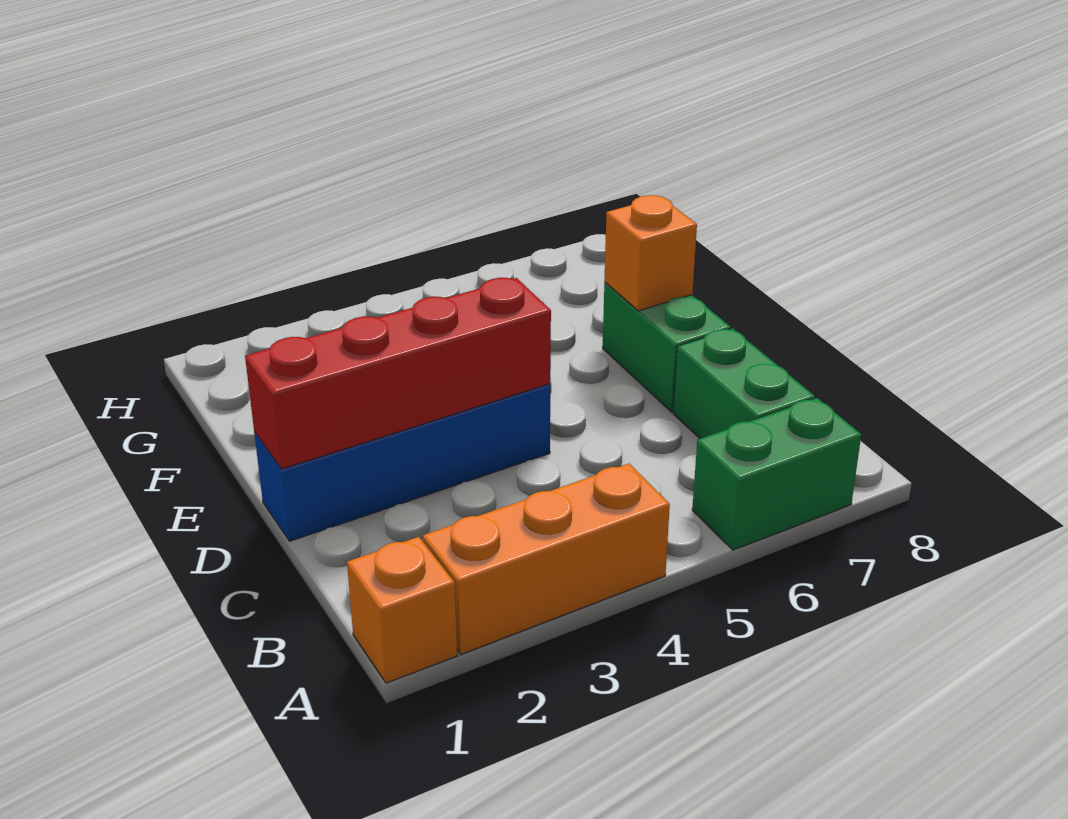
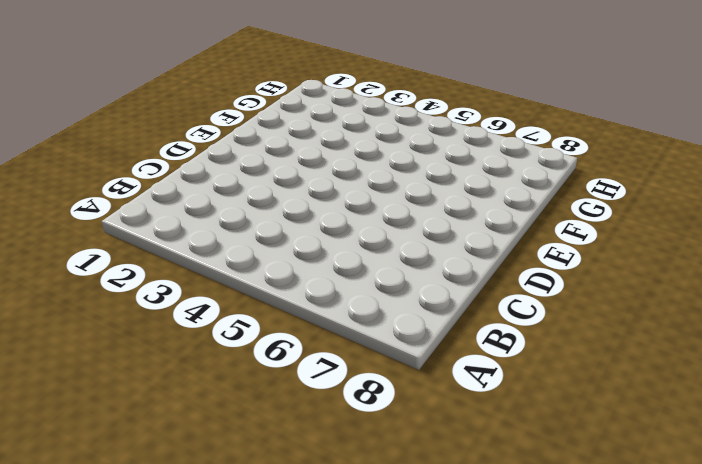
none -> orange 1x1 brick [347,537,457,683]
none -> orange 1x3 brick [423,464,670,654]

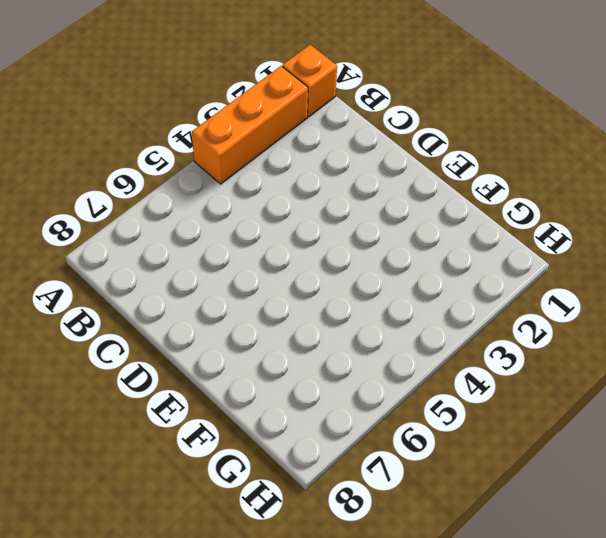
none -> green 1x2 brick [692,398,861,550]
none -> green 1x2 brick [673,328,815,439]

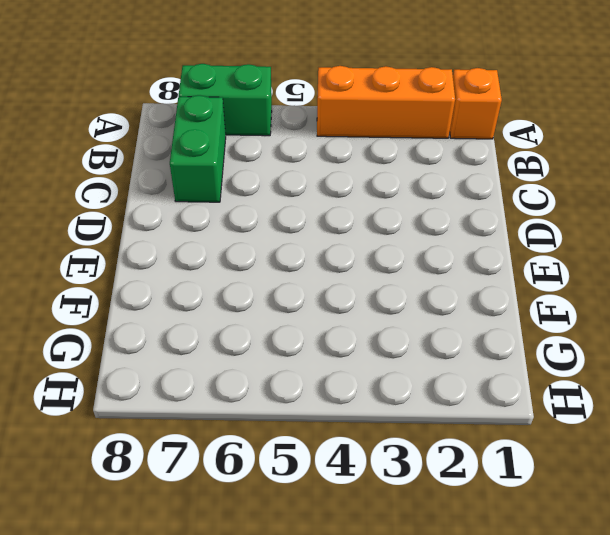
none -> blue 1x4 brick [254,384,550,541]
none -> green 1x2 brick [603,283,731,412]

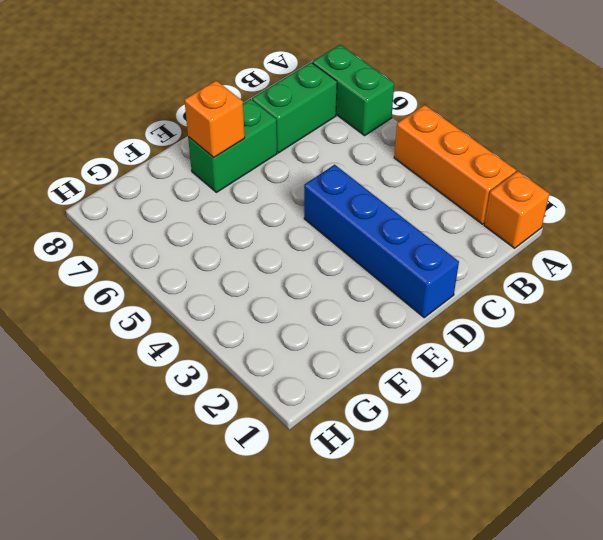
none -> red 1x4 brick [245,278,551,469]

